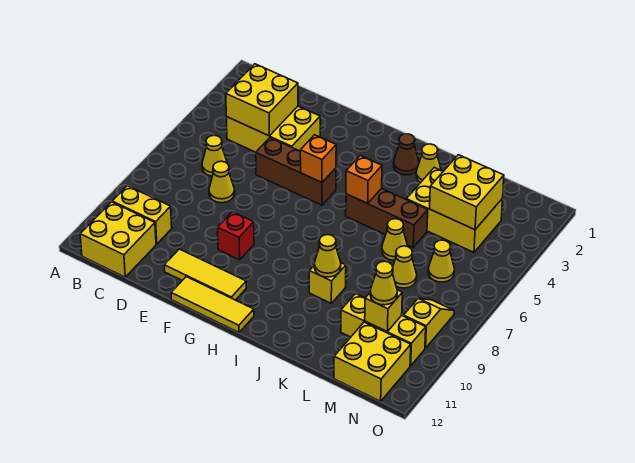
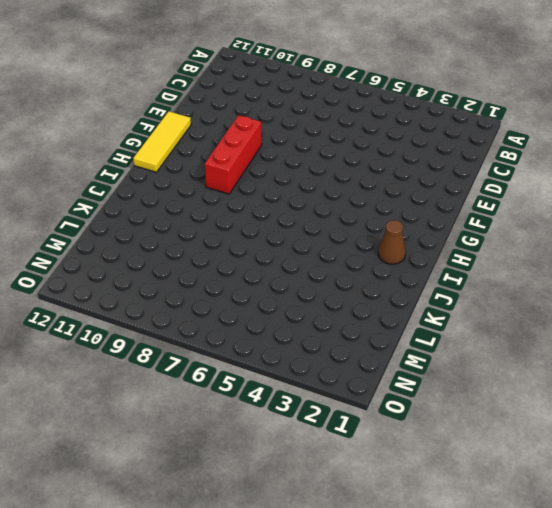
red 1x3 brick [205,115,262,194] -> red 1x1 brick [218,212,254,260]
none -> yellow 1x2 brick [112,186,172,244]
none -> yellow 2x2 brick [80,202,156,277]
none -> yellow 2x3 brick [226,106,320,152]

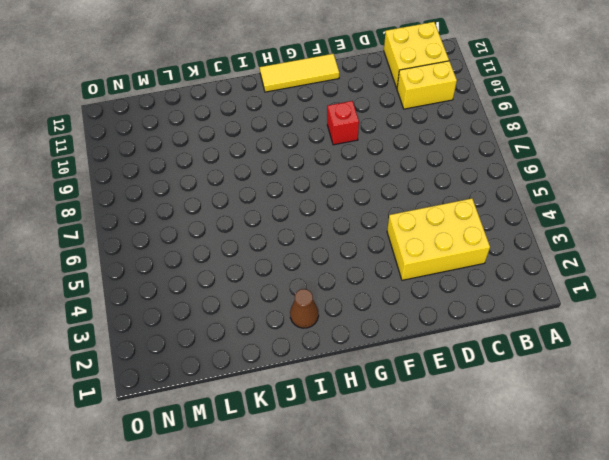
none -> yellow 1x1 cone [202,135,227,176]
none -> yellow 1x1 cone [209,161,235,203]
none -> brown 1x3 brick [256,138,336,205]

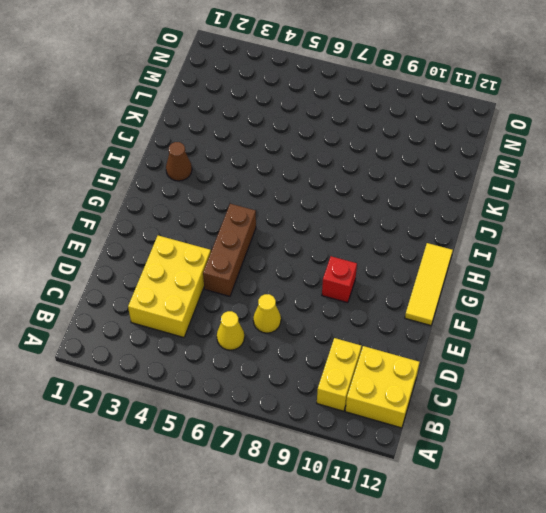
none -> yellow 1x3 tile [164,249,246,300]
none -> brown 1x3 brick [346,188,428,247]
none -> yellow 1x1 cone [416,144,441,183]

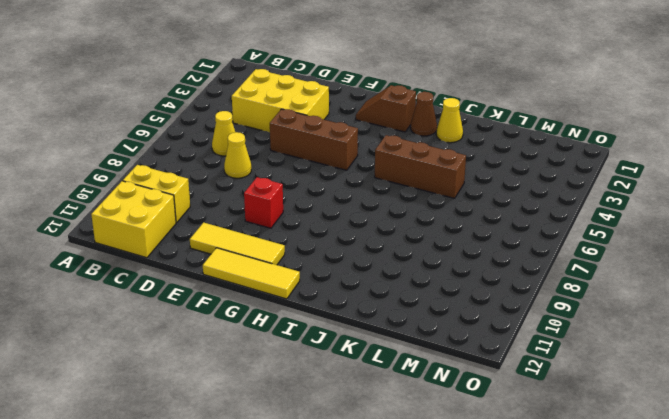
brown 1x2 slope [356,85,416,132] -> none
none -> yellow 1x1 brick [309,263,346,303]
none -> yellow 2x3 brick [406,168,503,252]
none -> yellow 1x1 cone [382,219,408,260]

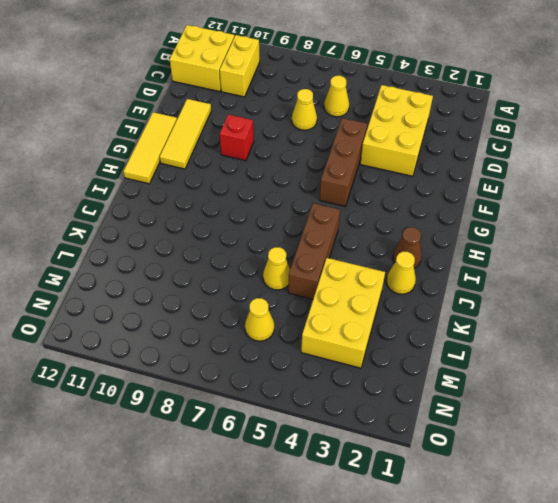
none -> yellow 1x1 brick [309,263,346,303]
none -> yellow 1x1 cone [392,246,417,288]
none -> yellow 1x3 brick [341,294,426,366]

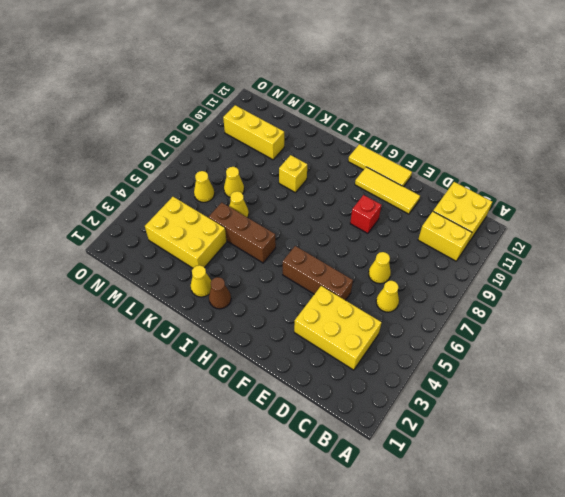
none -> yellow 2x2 brick [334,322,411,401]
none -> yellow 1x2 slope [404,298,454,348]
none -> yellow 2x2 brick [226,64,298,136]

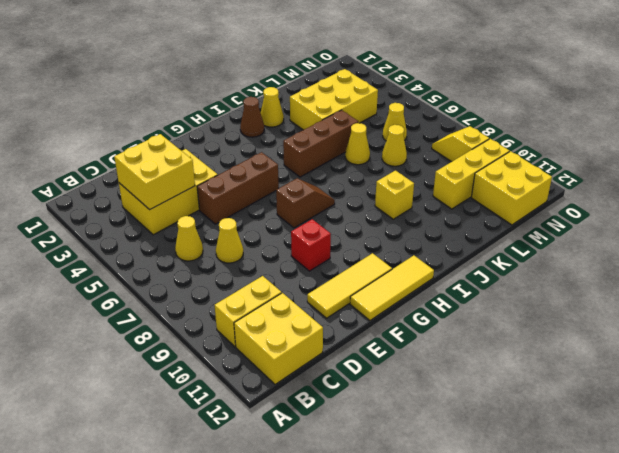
brown 1x2 slope [276,178,335,228] -> none
none -> orange 1x1 brick [300,135,336,182]
none -> orange 1x1 brick [346,156,382,203]
none -> yellow 1x1 cone [314,235,341,277]

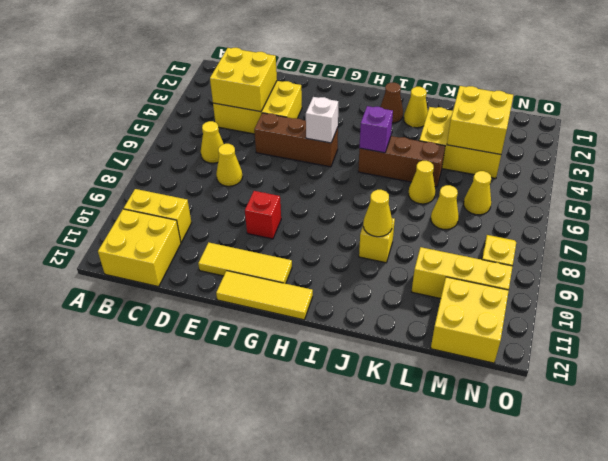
white 1x1 brick [306,97,338,143] -> orange 1x1 brick [300,135,336,182]
purple 1x1 brick [359,106,393,153] -> orange 1x1 brick [346,156,382,203]
none -> yellow 1x1 brick [365,290,402,331]
none -> yellow 1x1 cone [370,261,397,305]

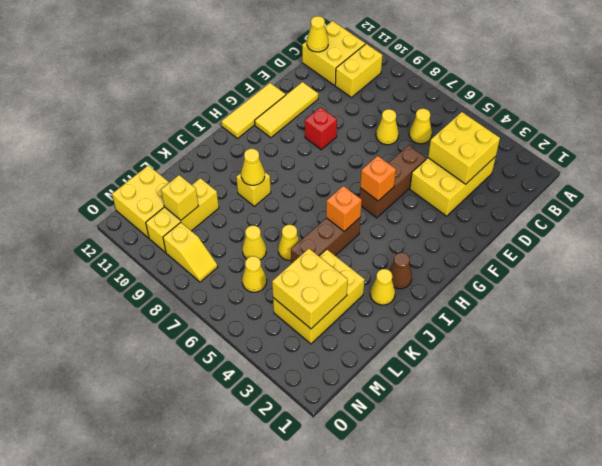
yellow 1x1 cone [307,16,328,52] -> yellow 1x1 cone moved to [370,261,397,305]

